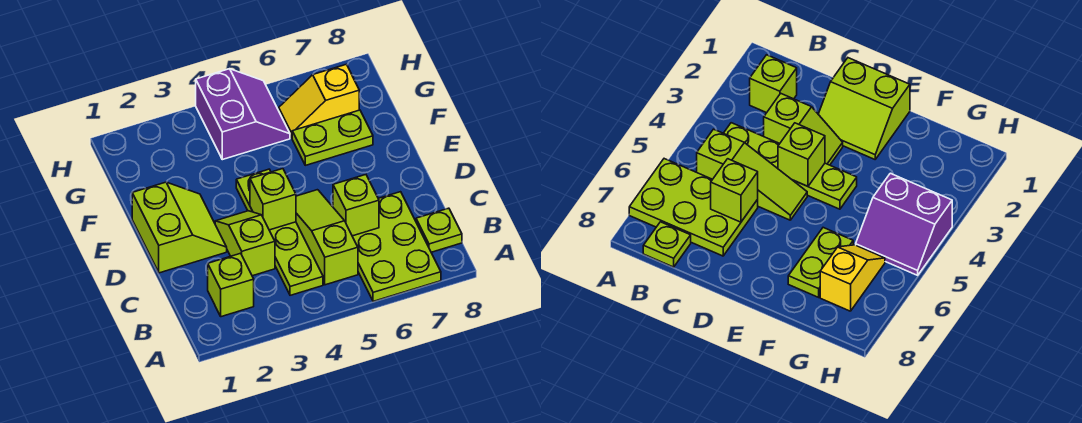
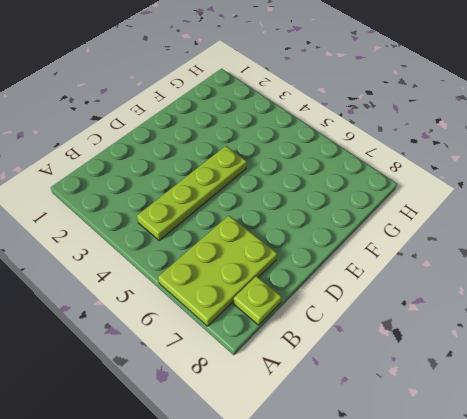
none -> lime 1x1 brick [208,253,254,317]
none -> lime 1x3 slope [296,190,358,285]
none -> lime 1x2 slope [215,211,275,276]

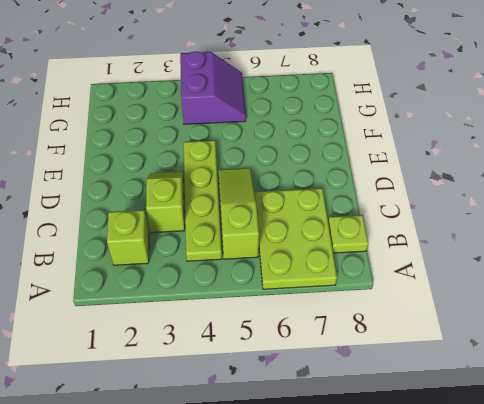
none -> lime 2x2 slope [132,182,227,273]
none -> lime 1x2 plate [292,110,373,165]
none -> yellow 1x2 slope [279,64,359,138]

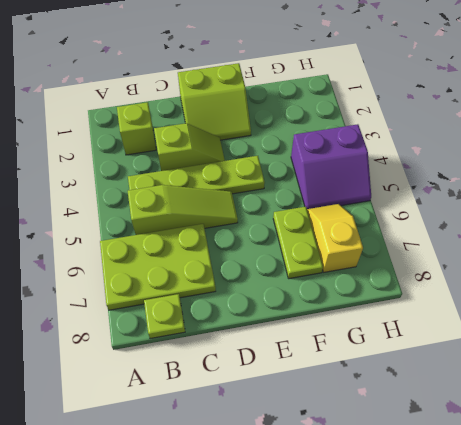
none -> lime 1x1 brick [333,175,379,236]
none -> lime 1x1 brick [250,169,296,230]

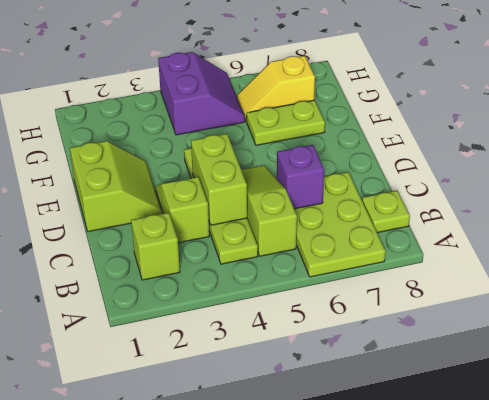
lime 1x2 brick [191,134,247,225] -> lime 1x1 brick [250,169,296,230]
purple 1x1 brick [277,145,324,209] -> lime 1x1 brick [333,175,379,236]

